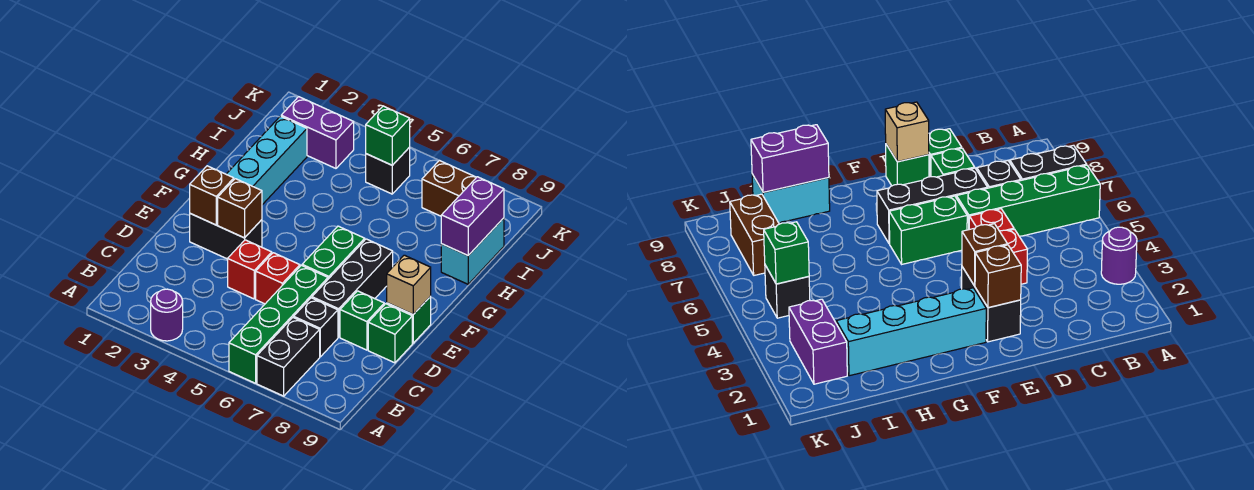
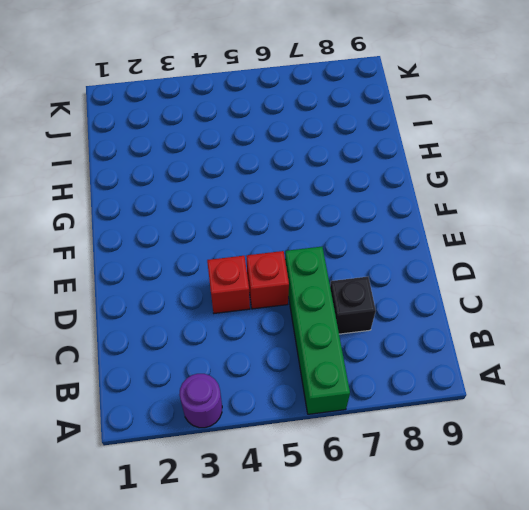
none -> black 1x2 brick [257,317,320,396]
none -> black 1x3 brick [312,239,393,337]
none -> green 1x1 brick [340,291,385,350]

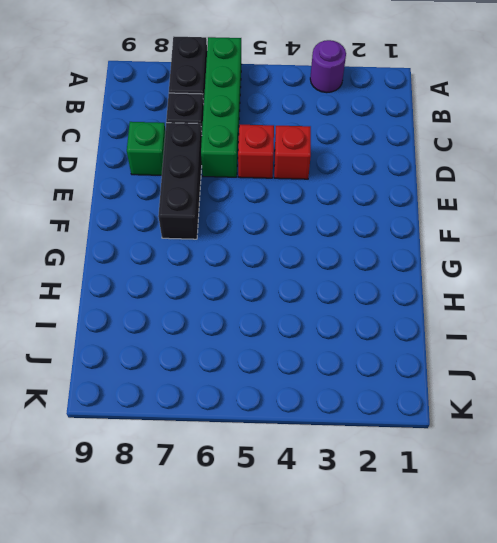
none -> green 1x1 brick [368,304,412,363]
none -> black 1x2 brick [190,214,262,259]
none -> green 1x2 brick [302,226,365,279]

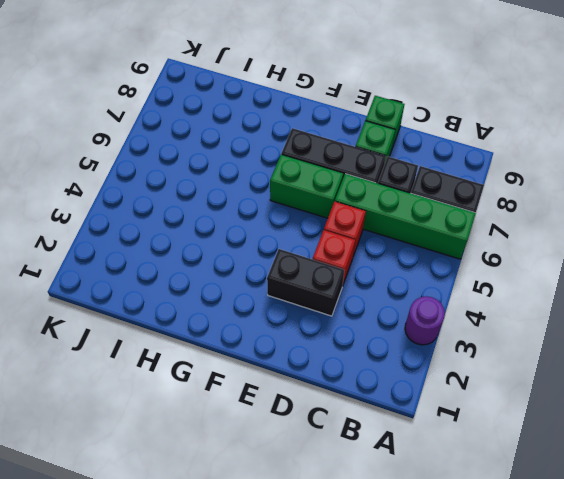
black 1x2 brick [267,249,344,316] -> black 1x2 brick turned to [190,214,262,259]
none -> green 1x1 brick [387,296,431,343]
none -> cyan 1x4 brick [226,116,307,205]
none -> cyan 1x2 brick [441,218,504,284]

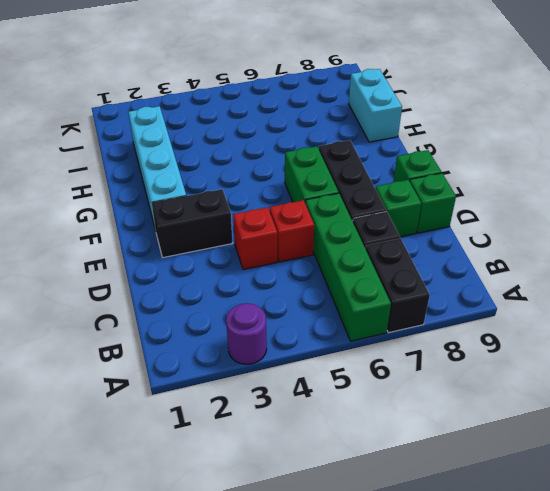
none -> purple 1x2 brick [281,97,354,168]
none -> black 1x1 brick [366,147,410,194]
none -> brown 1x2 brick [422,160,476,216]

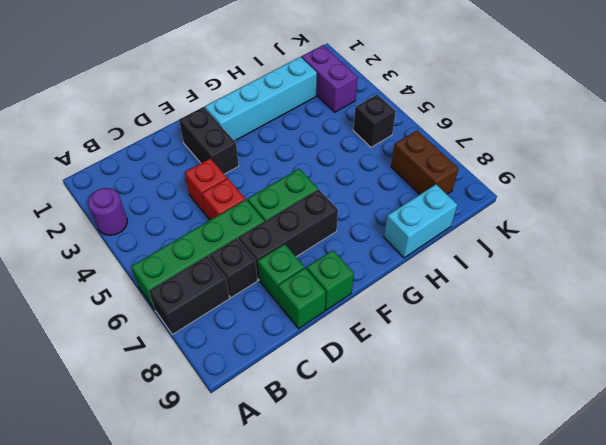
none -> brown 1x1 brick [190,166,234,225]
none -> brown 1x1 brick [218,179,262,238]
none -> tan 1x1 brick [387,255,431,314]

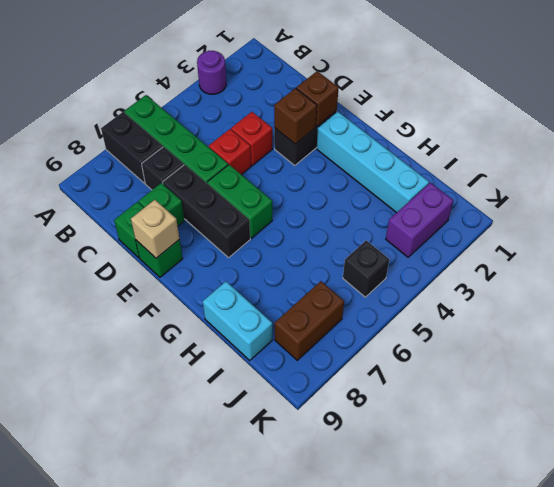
none -> purple 1x2 brick [441,177,504,255]
none -> green 1x1 brick [366,106,410,165]

